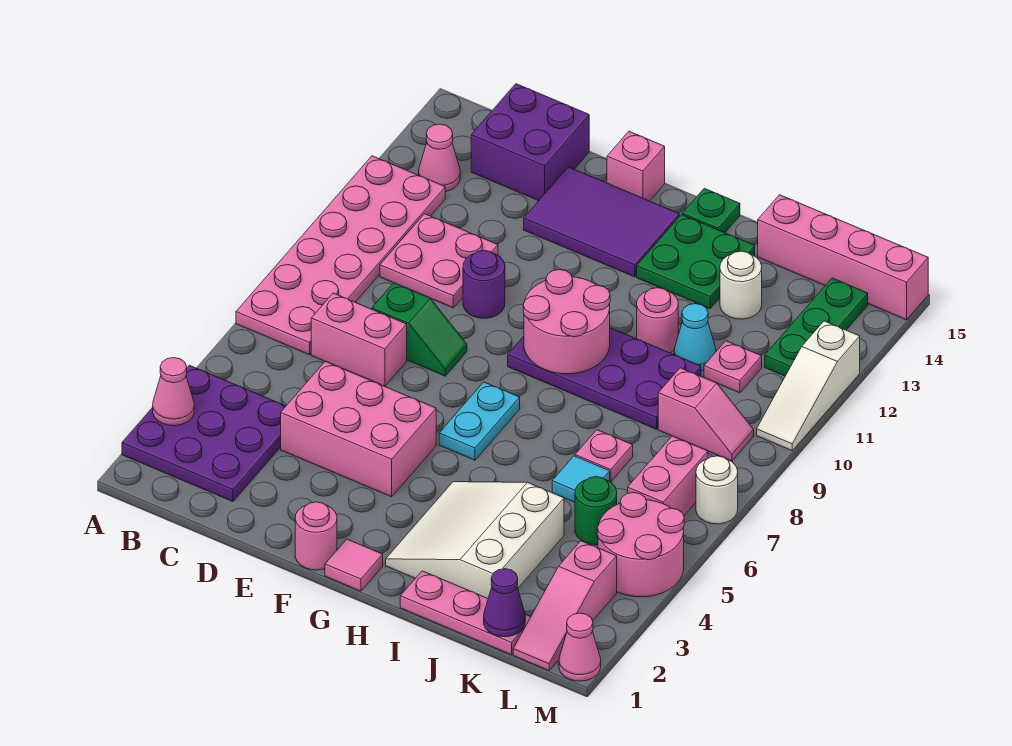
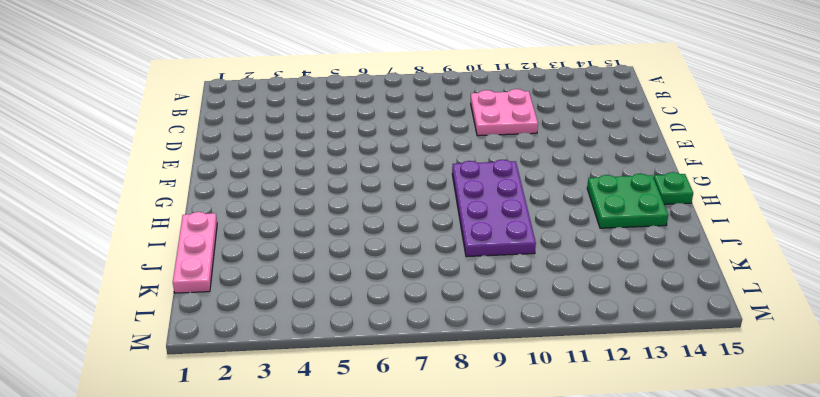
none -> purple 3x3 plate [122,365,286,501]
none -> pink 2x6 plate [236,156,445,355]
none -> pink 1x1 cone [419,124,460,192]
none -> pink 1x2 brick [311,293,407,386]

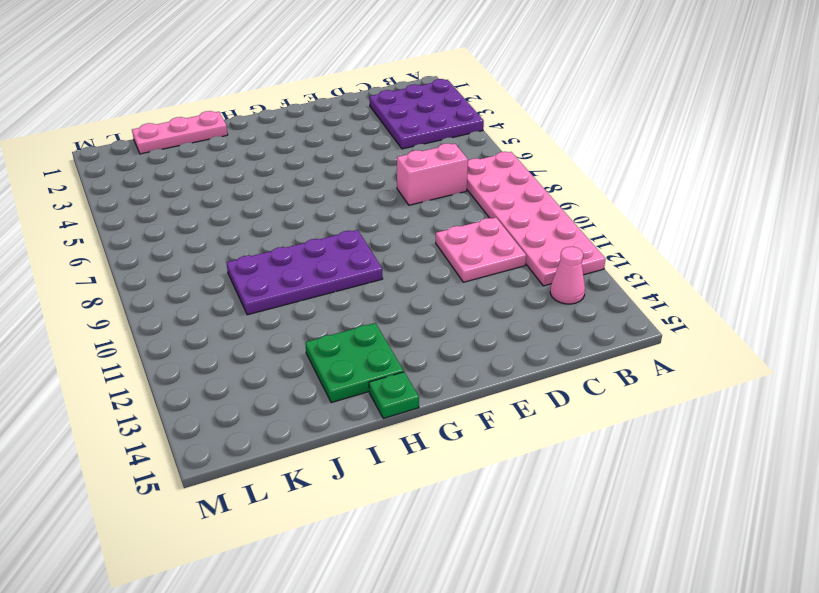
none -> purple 2x2 brick [471,84,589,201]
none -> pink 2x3 brick [281,362,436,497]
none -> green 1x2 slope [372,283,467,376]
none -> purple 1x1 round brick [463,250,505,318]

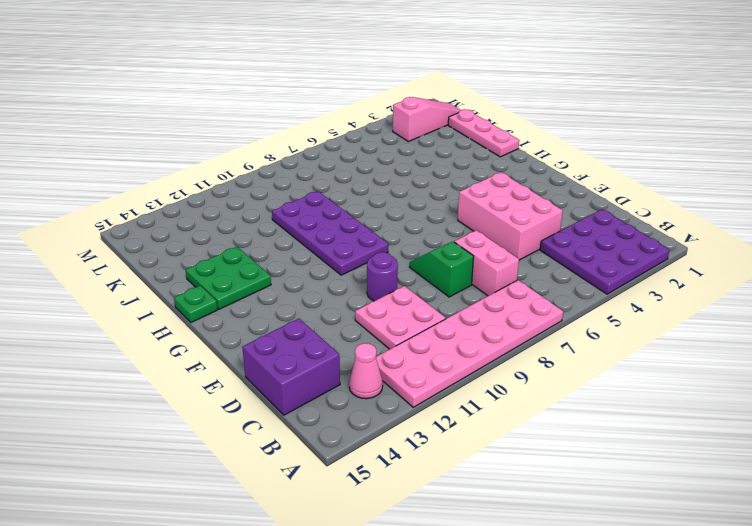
none -> purple 2x3 tile [524,167,679,277]
none -> pink 1x1 round brick [295,502,337,570]
none -> pink 1x1 brick [607,131,665,201]
none -> pink 1x1 tile [325,539,383,591]

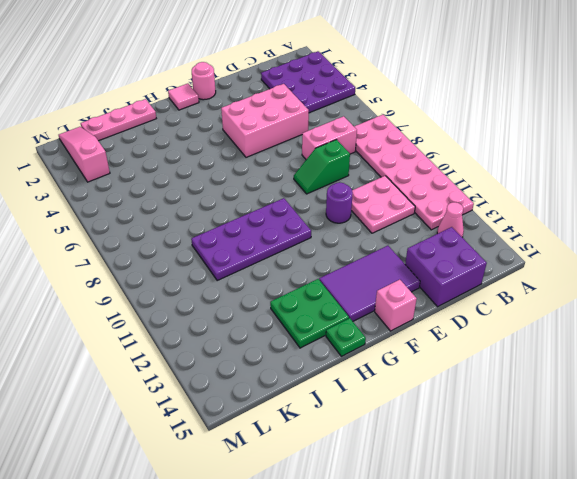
none -> cyan 1x2 plate [439,382,520,460]
none -> white 3x3 slope [386,482,564,598]
none -> pink 1x1 round brick [637,288,678,353]
none -> cyan 1x1 tile [552,456,610,502]

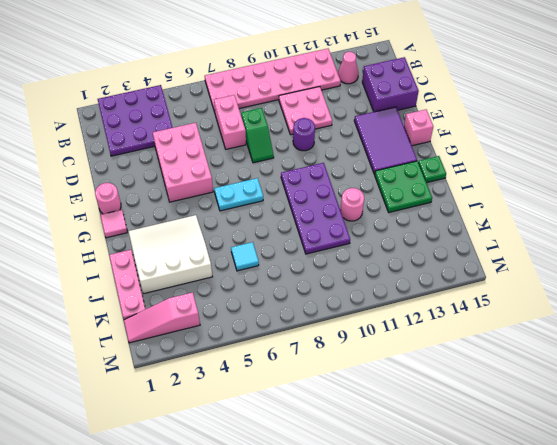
none -> pink 1x1 plate [575,430,633,482]
none -> cyan 1x1 cone [674,304,716,371]
none -> white 1x1 round brick [720,251,762,319]
none -> pink 1x4 brick [758,195,928,320]

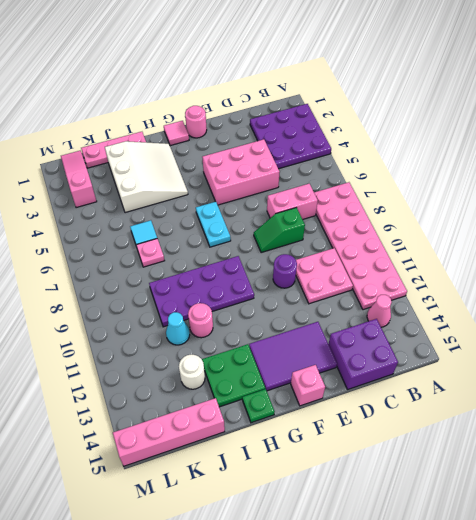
none -> green 1x1 round brick [575,477,617,545]
none -> pink 1x2 slope [658,368,754,461]
none -> pink 1x1 plate [704,341,762,393]
none -> pink 2x2 round brick [597,493,684,597]

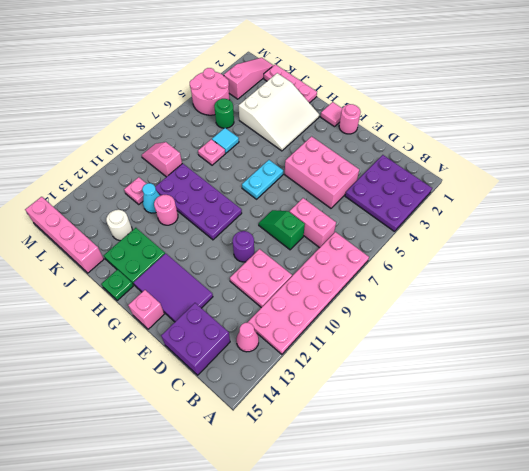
none -> pink 1x2 brick [628,436,708,516]
none -> green 1x3 plate [765,278,868,376]
none -> pink 1x1 cone [559,613,601,681]
none -> white 1x1 round brick [696,456,738,524]

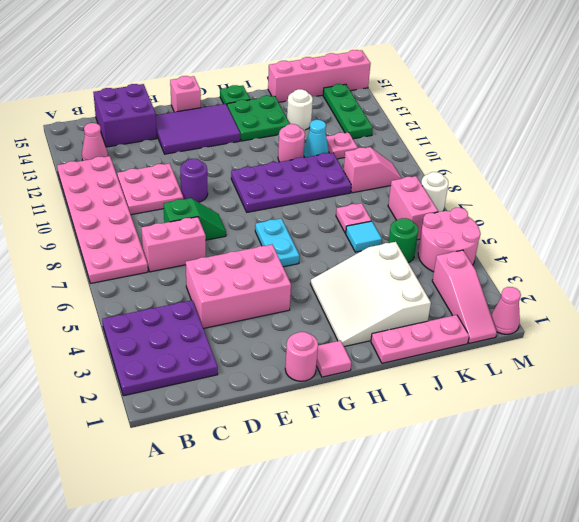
none -> white 1x3 slope [757,321,860,451]
none -> pink 1x1 cone [153,358,194,426]
none -> pink 2x2 round brick [523,270,610,374]
none -> purple 1x1 cone [484,569,525,637]

